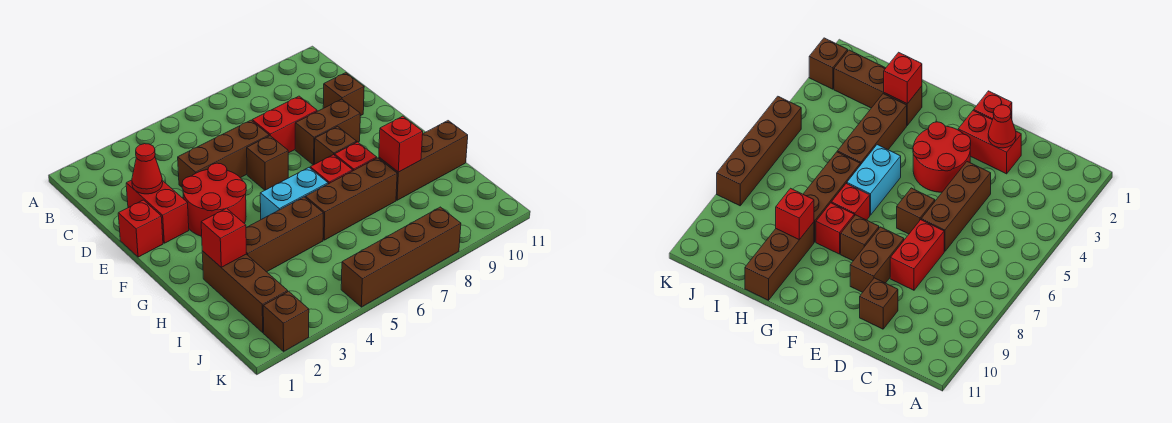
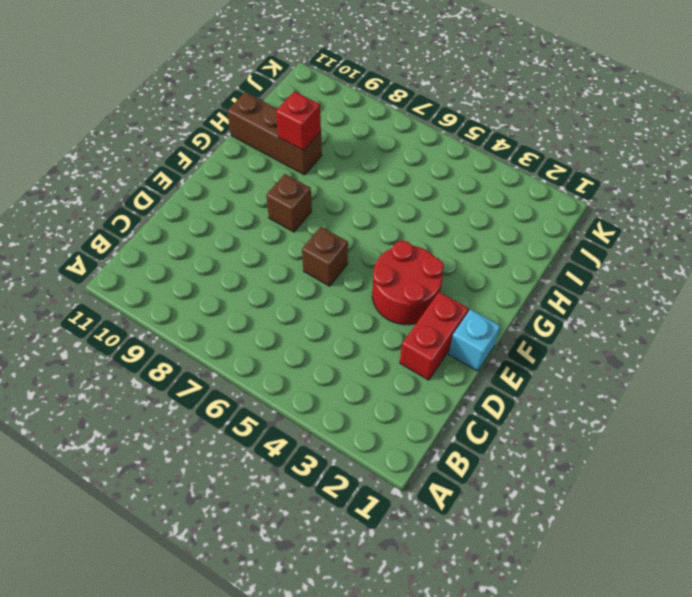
cyan 1x1 brick [449,309,500,371] -> red 1x1 brick [118,200,163,257]
none -> brown 1x3 brick [178,120,269,187]
none -> red 1x2 brick [252,96,317,153]
none -> brown 1x1 brick [323,73,364,116]

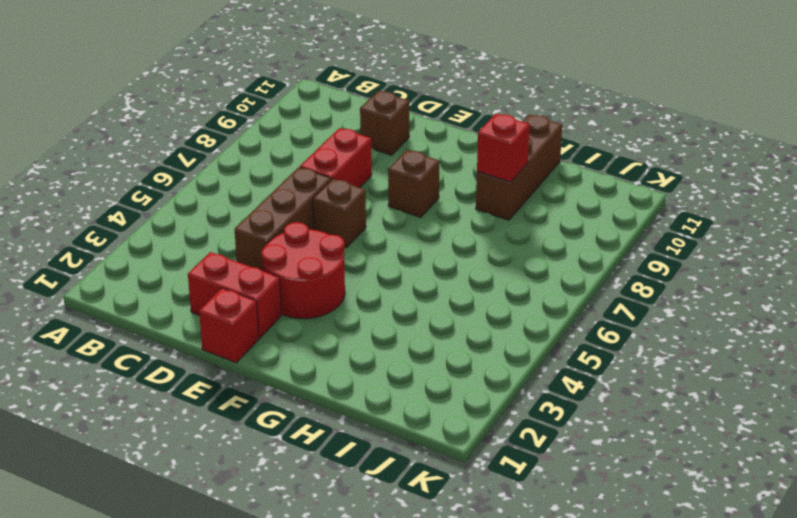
none -> brown 1x2 brick [295,99,360,165]
none -> cyan 1x2 brick [260,168,328,219]
none -> red 1x1 brick [310,155,353,184]

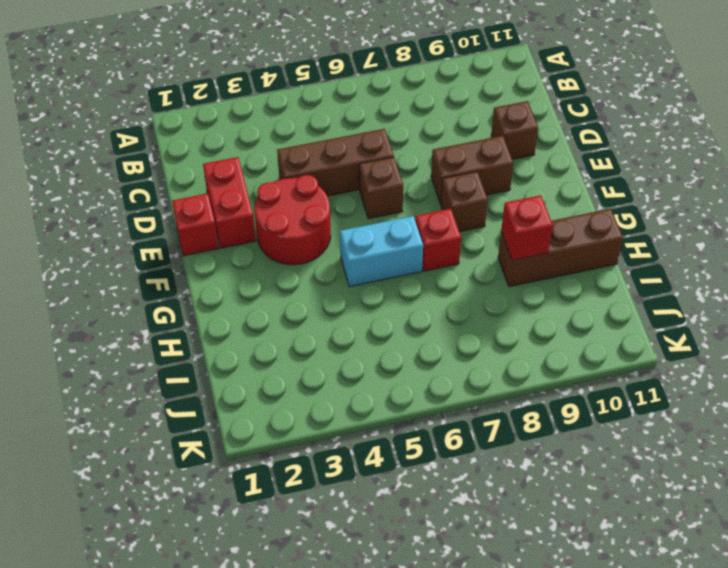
none -> red 1x2 brick [252,96,317,153]
none -> red 1x1 brick [335,142,377,171]
none -> brown 1x3 brick [202,251,288,333]

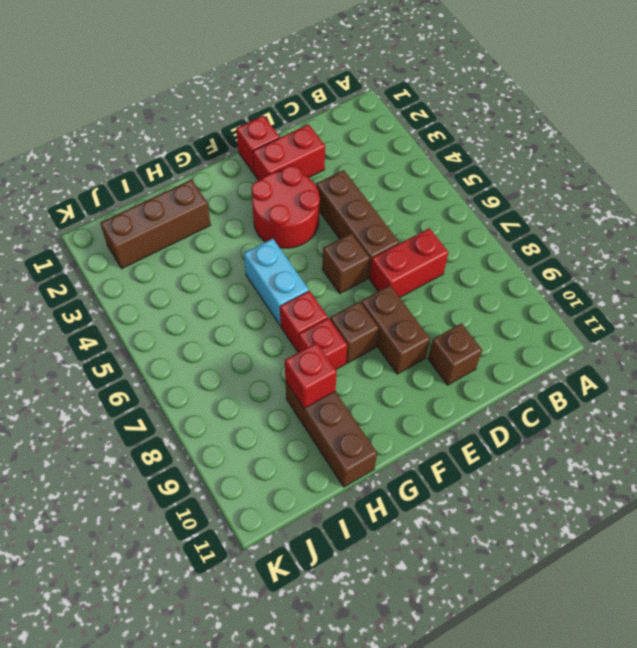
red 1x2 brick [370,228,448,297] -> red 1x2 brick turned to [252,96,317,153]
none -> brown 1x3 brick [246,197,323,272]
none -> brown 1x3 brick [305,158,397,240]
none -> brown 1x1 brick [263,291,309,351]

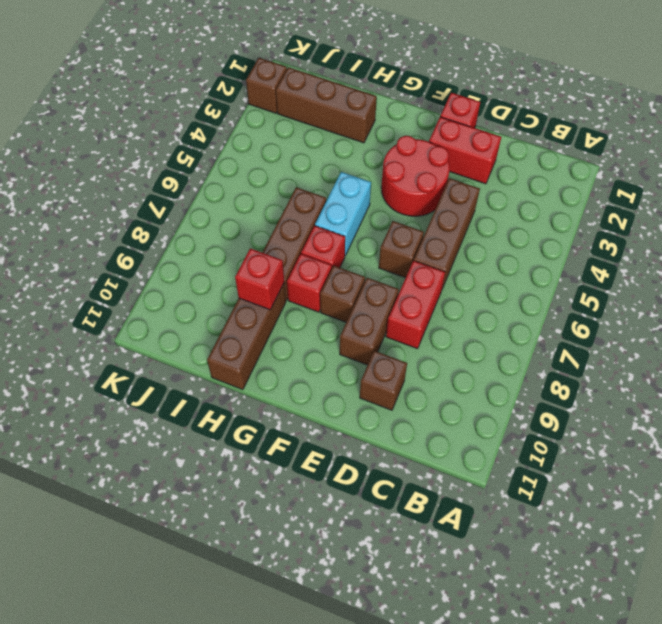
none -> brown 1x3 brick [246,197,323,272]
none -> brown 1x4 brick [341,207,461,307]
none -> red 1x1 cone [132,144,163,194]

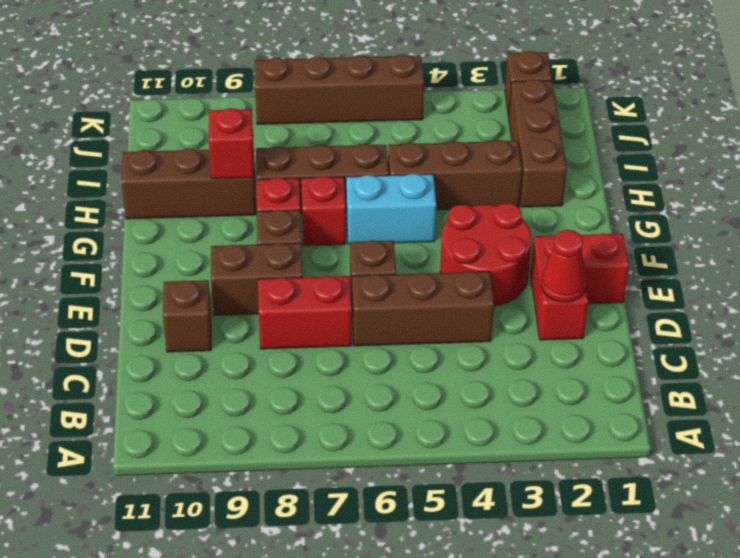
none -> red 1x1 brick [201,208,246,267]

